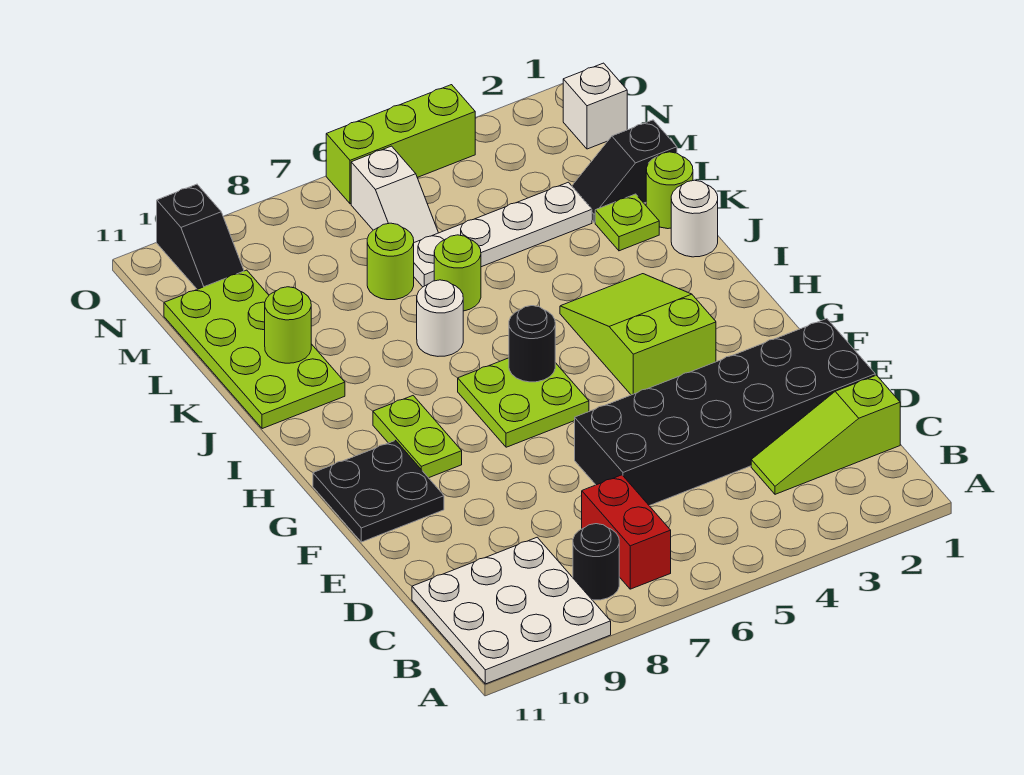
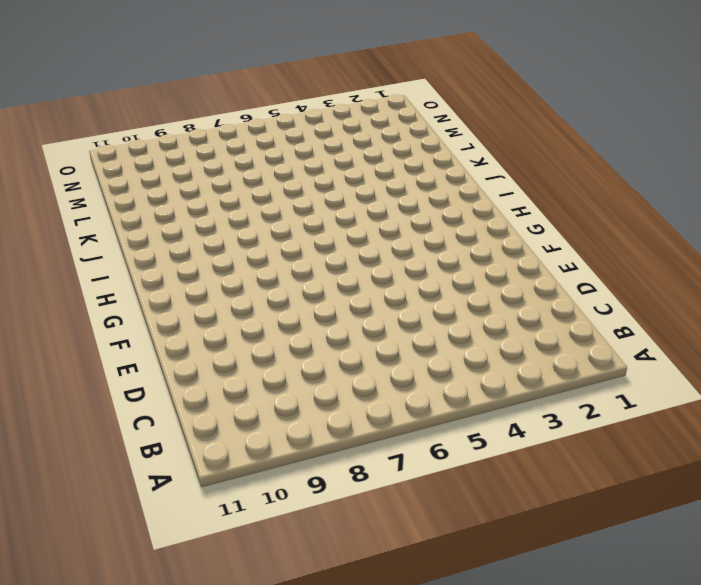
none -> white 3x3 plate [412,537,611,684]
none -> red 1x2 brick [582,475,671,589]
none -> black 1x1 round brick [573,524,619,600]

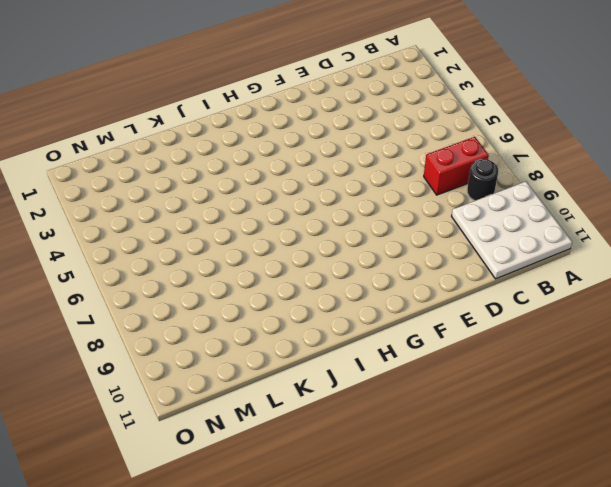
none -> lime 1x3 slope [751,375,900,494]
none -> black 2x6 brick [575,319,875,506]
none -> black 2x2 plate [313,440,444,542]

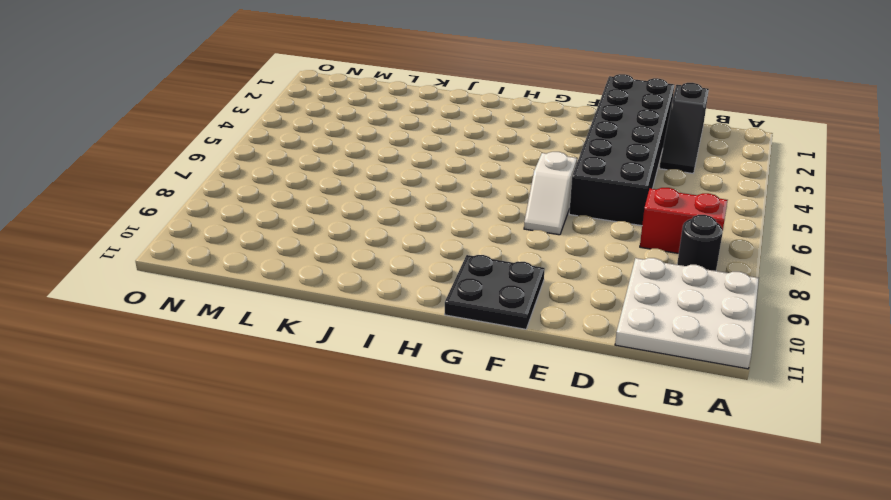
black 1x3 slope [659,83,709,173] -> lime 1x3 slope [751,375,900,494]
white 1x2 slope [524,152,577,235] -> white 1x2 slope turned to [351,146,438,242]
none -> lime 2x3 slope [560,274,716,395]
none -> lime 2x2 plate [458,358,589,447]
none -> lime 1x2 plate [373,396,462,478]

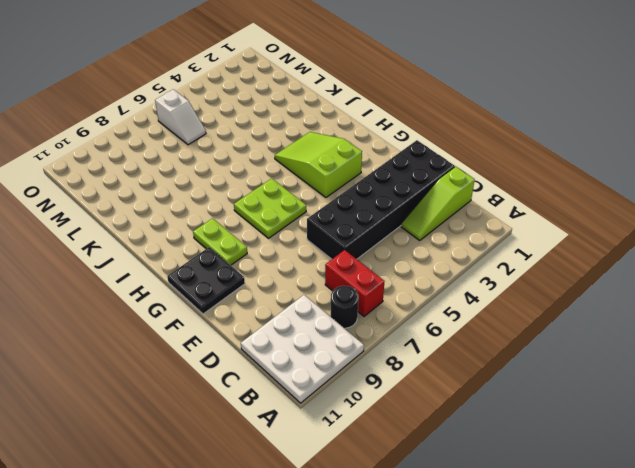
none -> white 1x1 round brick [671,180,718,257]
none -> white 1x1 round brick [417,280,463,356]
none -> lime 2x4 plate [164,270,345,429]

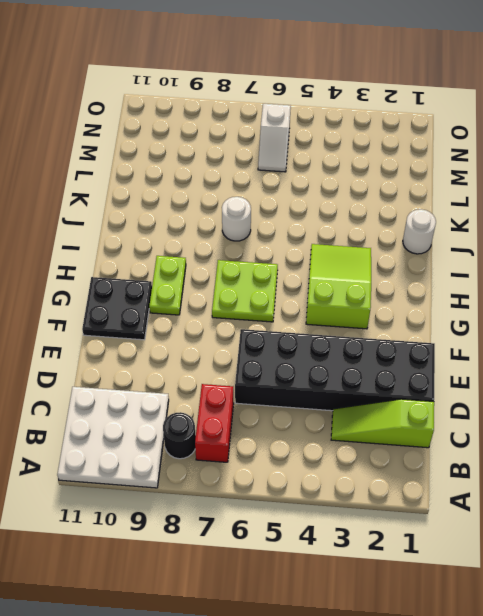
none -> lime 2x4 plate [164,270,345,429]
none -> lime 1x1 round brick [646,152,693,229]
none -> lime 1x1 plate [595,194,659,251]

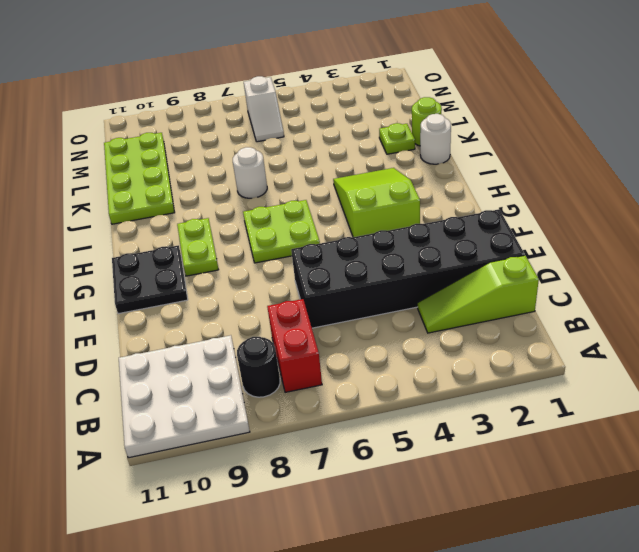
none -> lime 1x1 round brick [434,235,481,311]
none -> black 1x2 slope [572,120,677,222]
none -> white 1x4 plate [414,182,592,287]

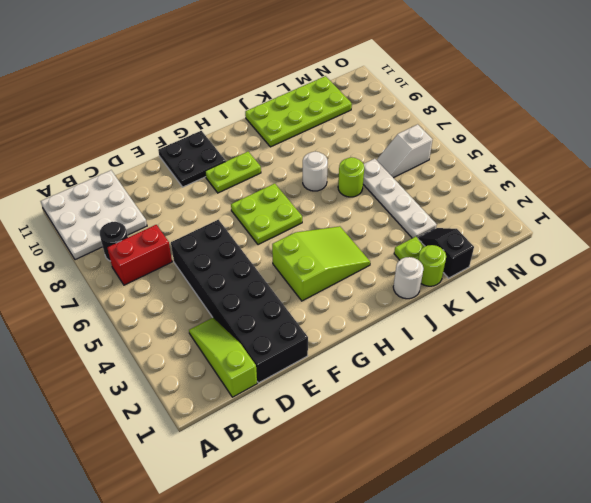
none -> lime 1x1 round brick [367,223,414,300]
none -> white 1x1 brick [563,63,627,149]
none -> black 1x2 slope [157,184,244,289]

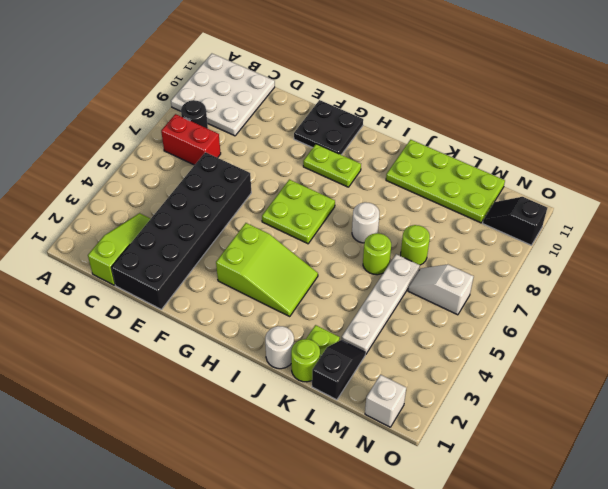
none -> lime 1x3 brick [326,85,475,204]
none -> black 1x1 round brick [509,306,555,382]
none -> lime 1x1 round brick [265,287,311,363]

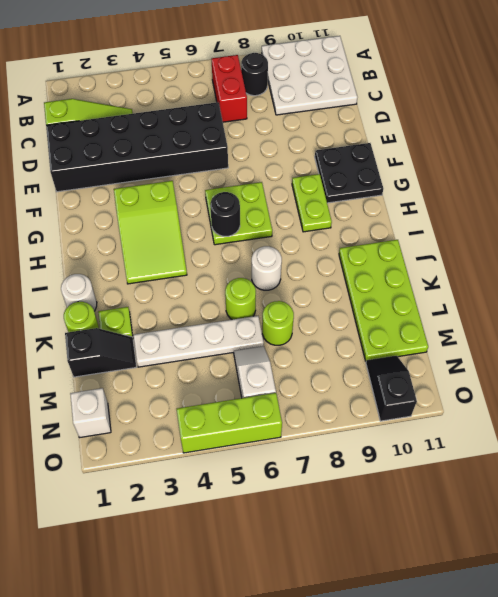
none -> lime 1x1 round brick [265,287,311,363]

